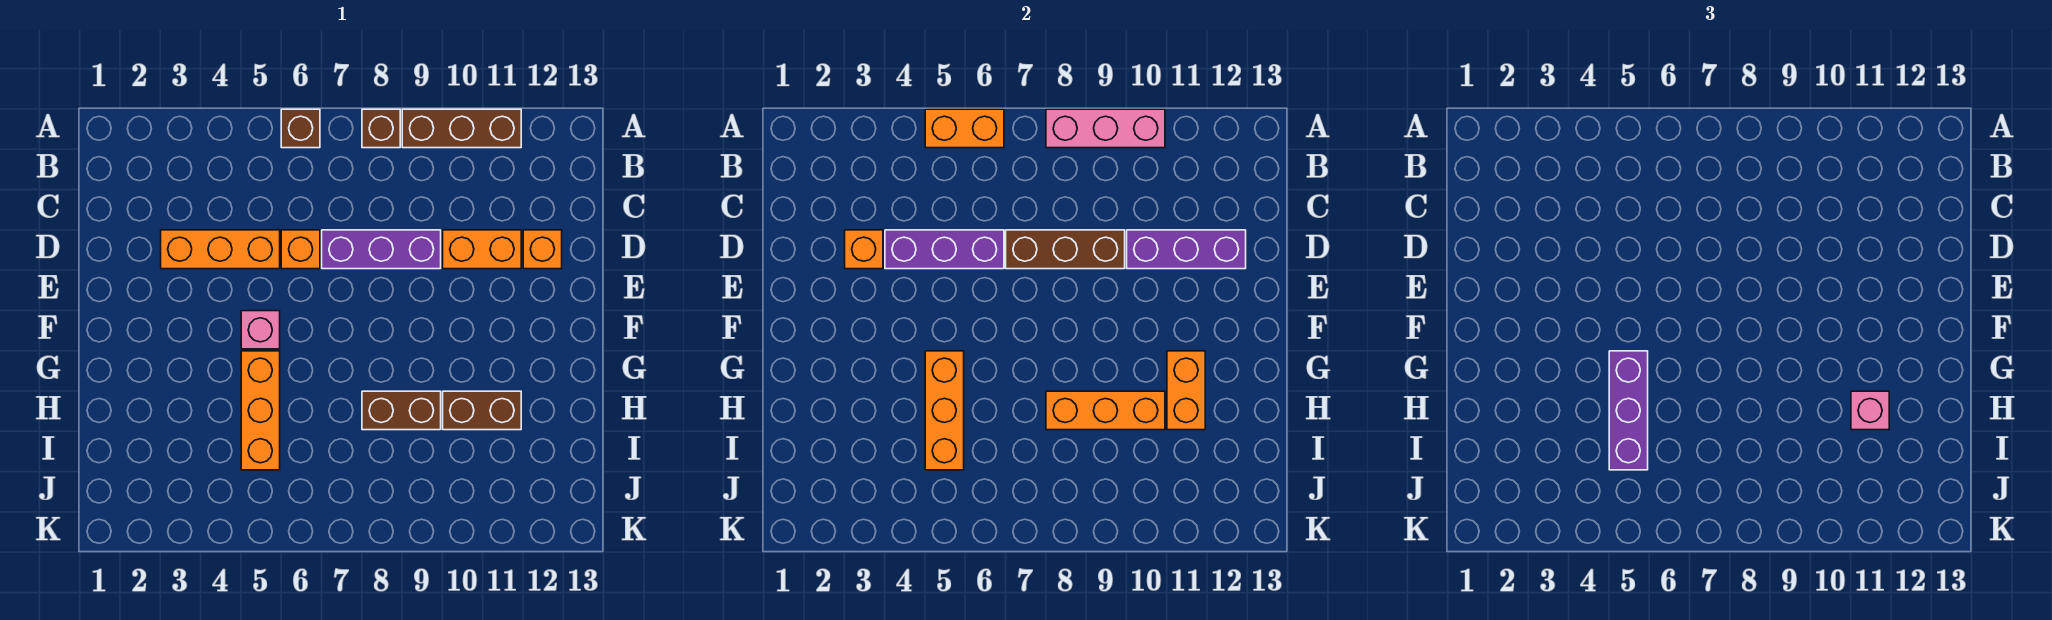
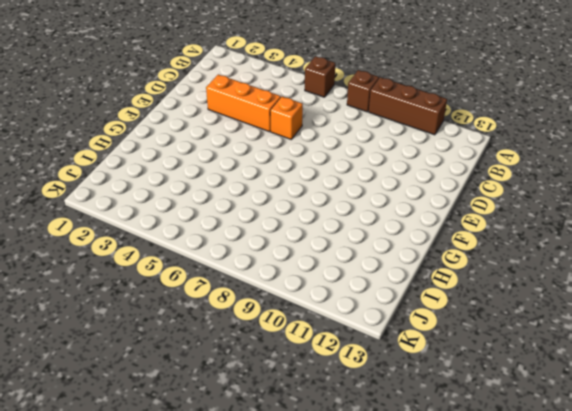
none -> purple 1x3 brick [322,230,441,269]
none -> orange 1x2 brick [443,230,521,269]
none -> orange 1x1 brick [523,230,562,269]

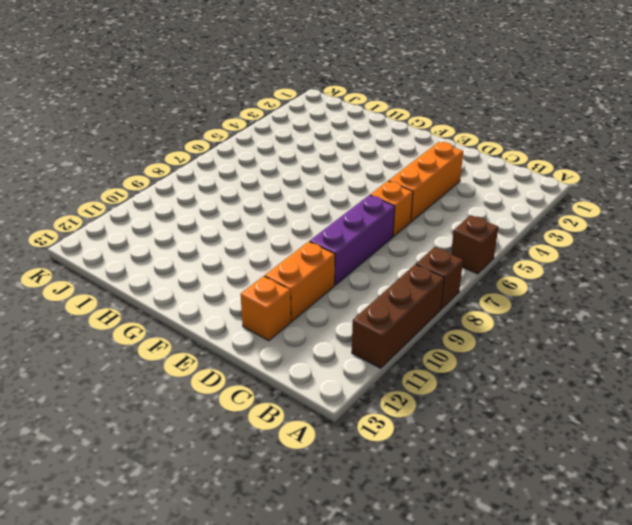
none -> pink 1x1 brick [241,311,280,349]
none -> orange 1x3 brick [241,351,280,470]
none -> brown 1x2 brick [362,391,441,430]

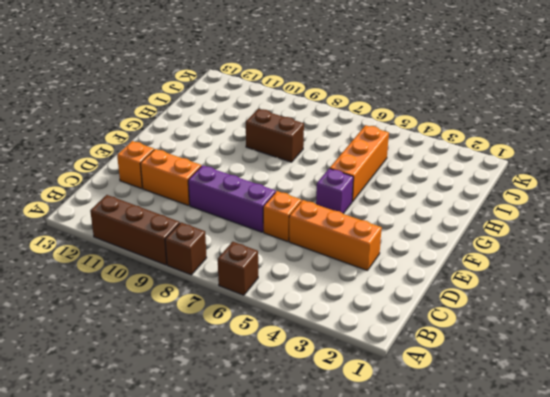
purple 1x1 brick [316,168,353,214] -> pink 1x1 brick [241,311,280,349]
none -> brown 1x2 brick [443,391,521,430]
none -> orange 1x2 brick [925,109,1004,148]
none -> pink 1x3 brick [1046,109,1165,148]

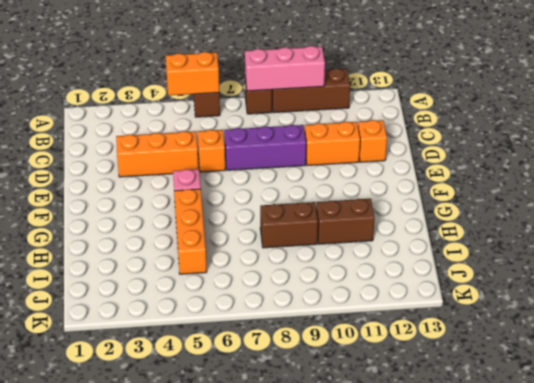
none -> orange 1x1 brick [845,230,883,269]
none -> purple 1x3 brick [885,230,1004,269]
none -> brown 1x3 brick [1006,230,1125,269]

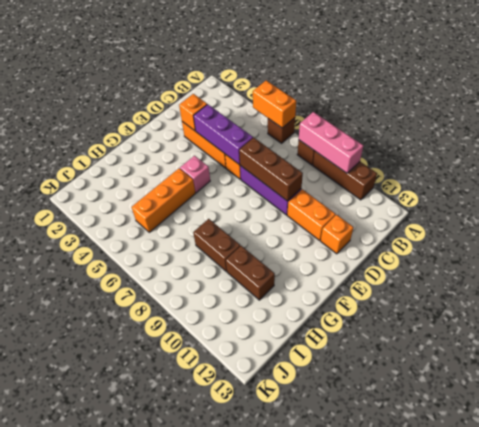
none -> purple 1x3 brick [1127,230,1246,269]
none -> orange 1x3 brick [925,351,964,470]
none -> orange 1x2 brick [1167,351,1205,430]

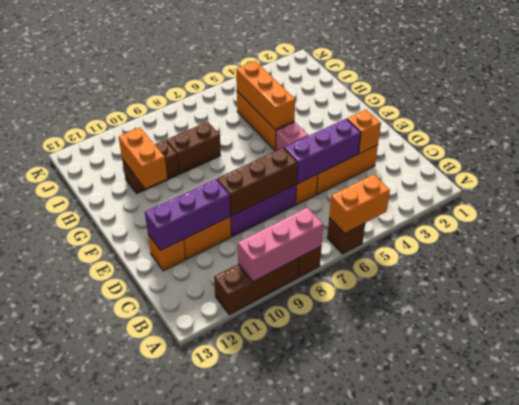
none -> orange 1x3 brick [1046,391,1165,430]
none -> purple 1x3 brick [1609,351,1648,470]
none -> pink 1x1 brick [1851,391,1889,430]

